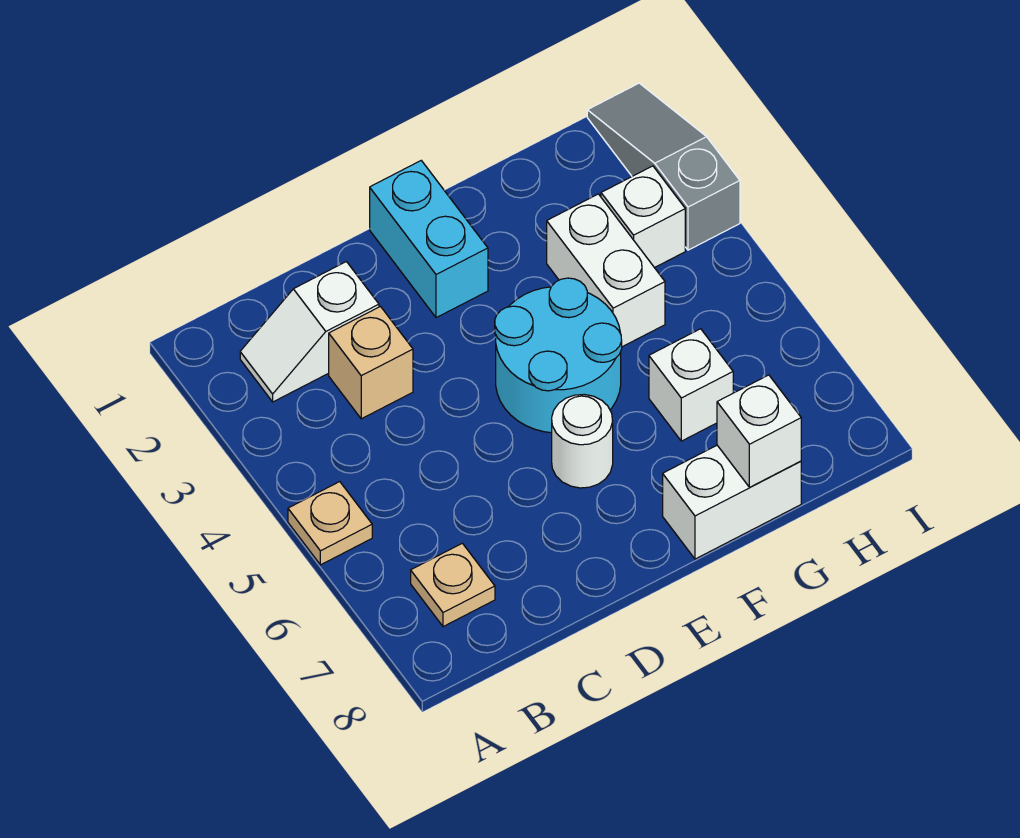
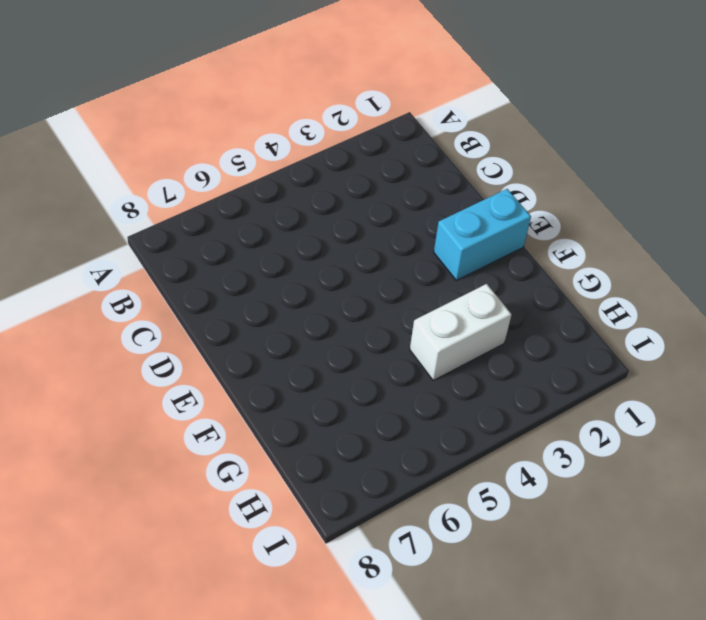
none -> tan 1x1 plate [288,482,372,565]
none -> white 1x2 slope [240,262,379,402]
none -> tan 1x1 plate [411,543,495,627]

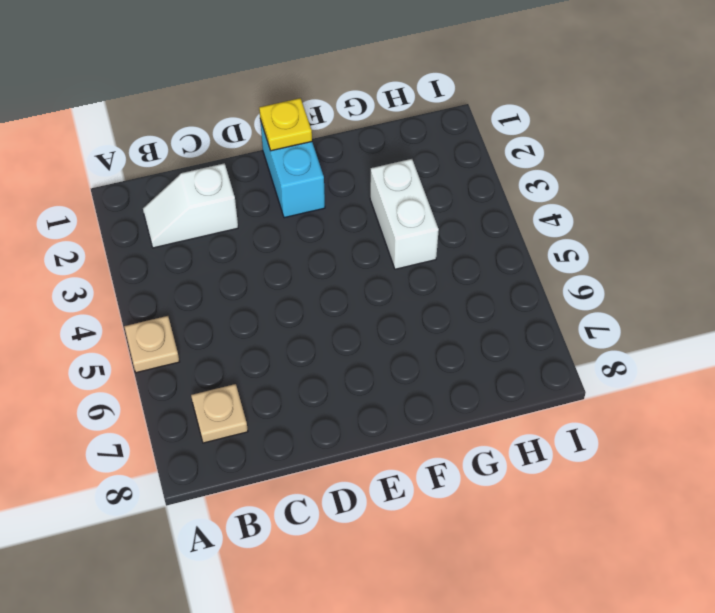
yellow 1x1 plate [259,98,312,151] -> none
none -> tan 1x1 brick [329,307,413,419]
none -> cyan 2x2 round brick [495,278,622,433]
none -> white 1x1 round brick [552,395,613,488]

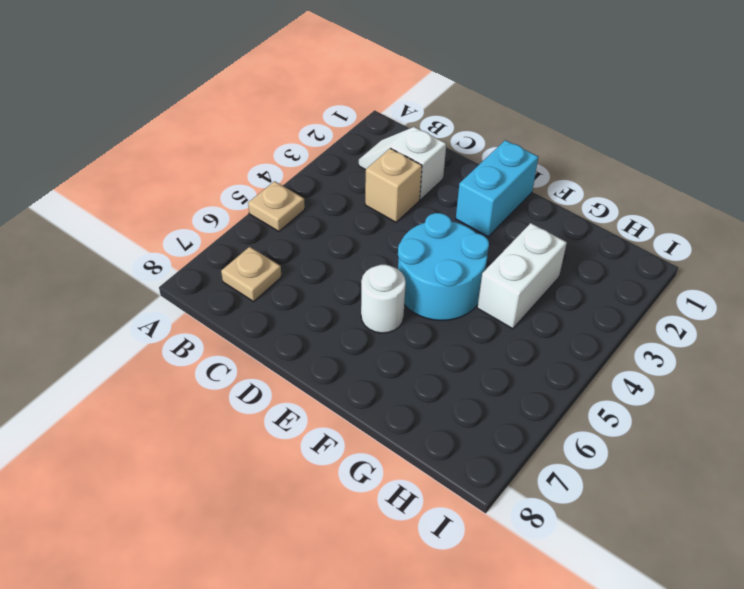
none -> white 1x2 brick [663,445,801,559]
none -> white 1x1 brick [649,329,733,441]
none -> white 1x1 brick [601,166,685,268]

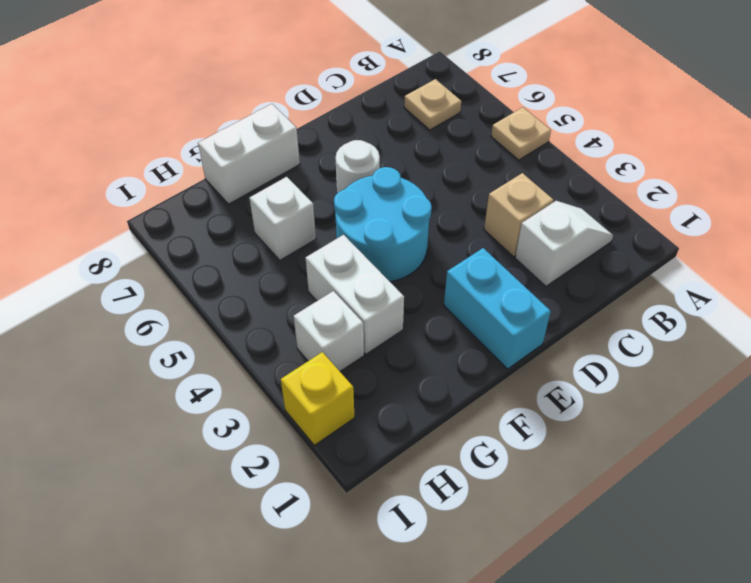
yellow 1x1 brick [281,352,354,445] -> grey 1x3 slope [587,83,740,250]
none -> white 1x1 brick [717,375,801,487]

